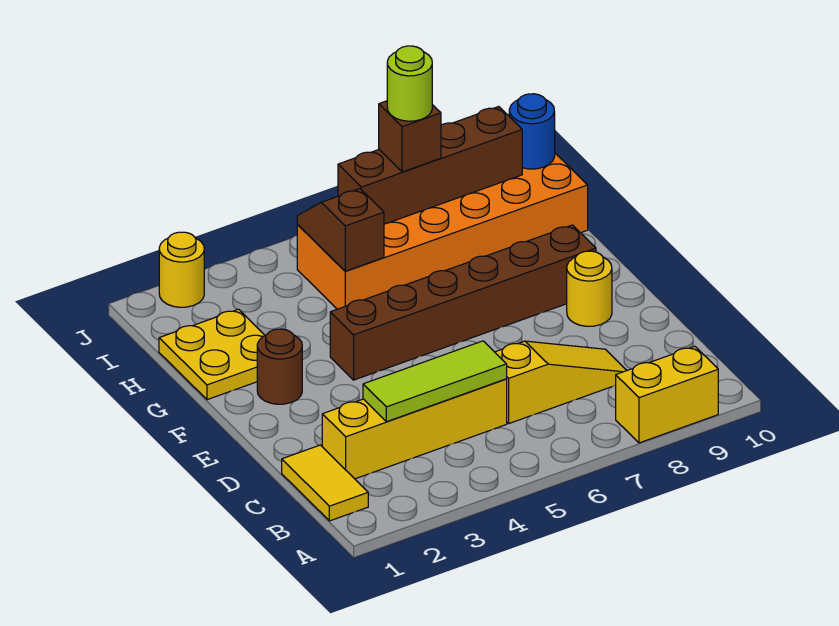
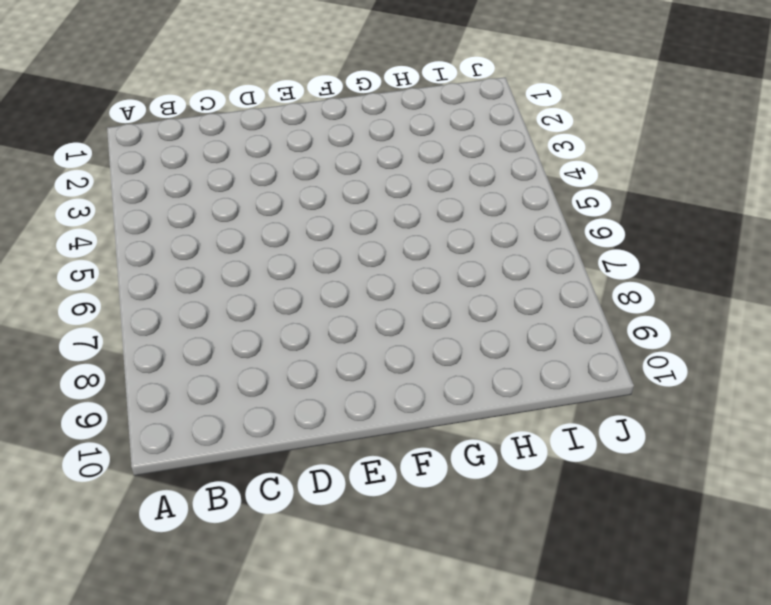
none -> yellow 1x2 brick [616,346,718,443]
none -> yellow 1x2 tile [282,445,368,521]
none -> yellow 1x4 brick [322,379,507,479]

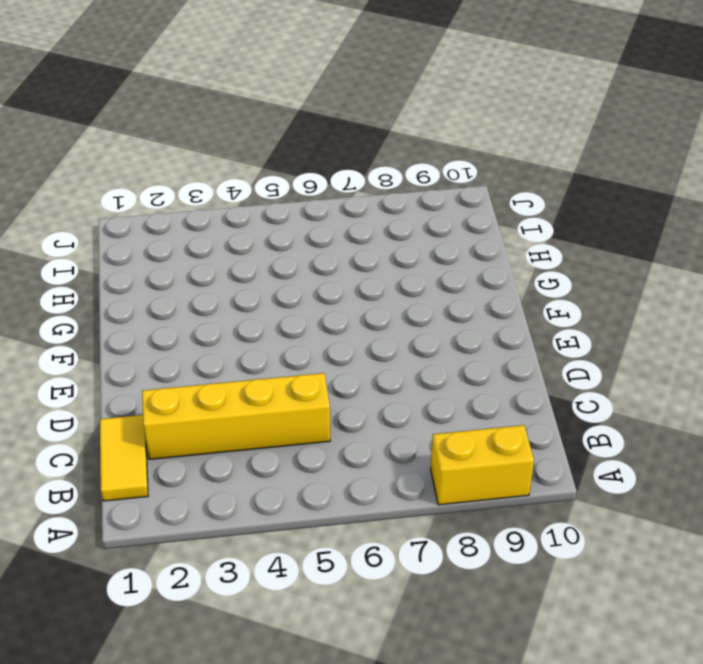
none -> yellow 1x3 slope [495,341,627,423]
none -> yellow 1x1 round brick [567,251,612,326]
none -> brown 1x1 round brick [257,329,302,404]

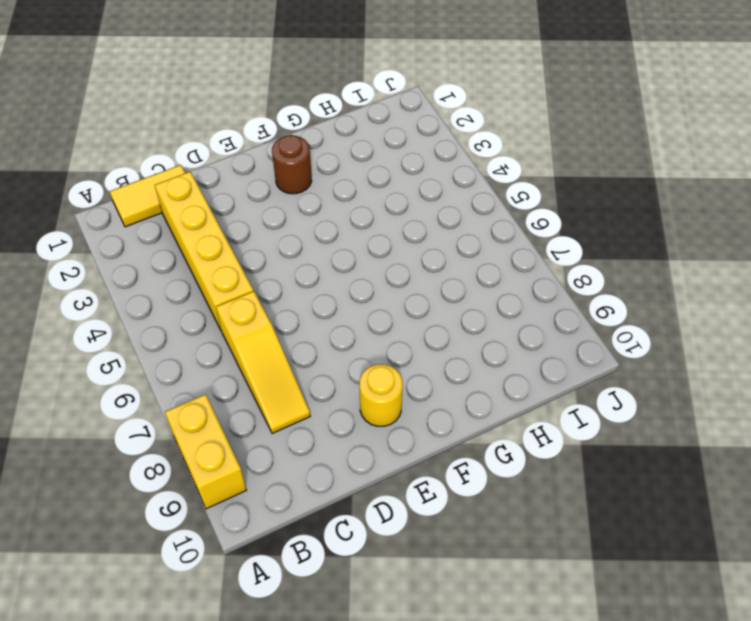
none -> brown 1x6 brick [330,225,596,380]
none -> yellow 2x2 plate [159,309,265,400]
none -> orange 2x6 brick [297,153,588,309]

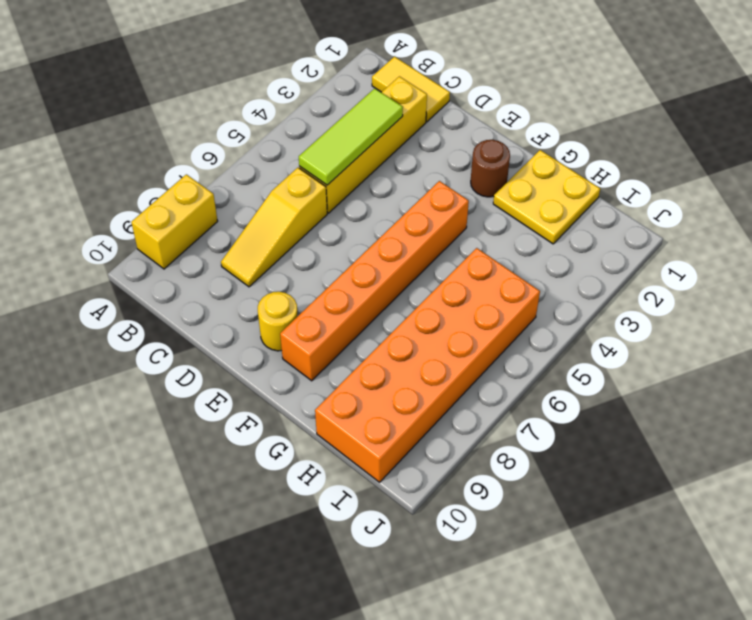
orange 1x6 brick [280,181,469,381] -> brown 1x6 brick [330,225,596,380]
none -> yellow 1x1 round brick [159,232,204,307]
none -> brown 1x2 slope [297,189,384,271]
none -> brown 1x4 brick [338,107,522,224]

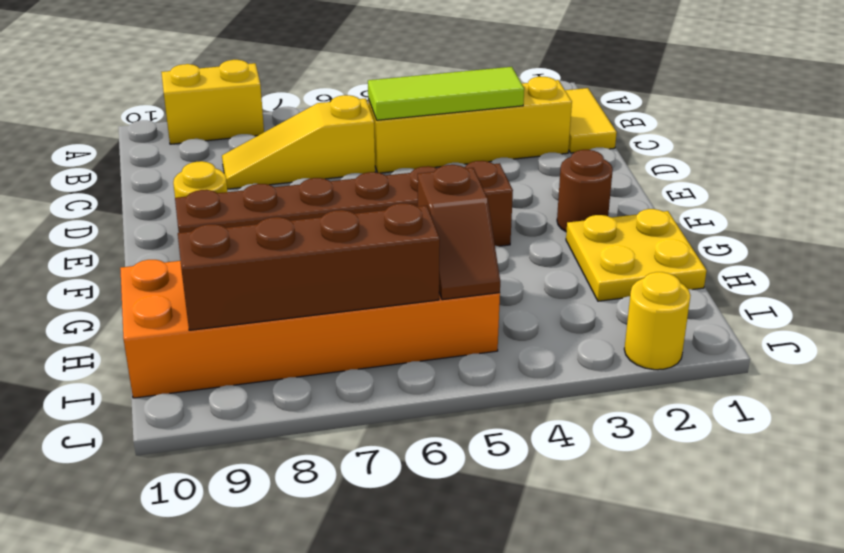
none -> blue 1x1 round brick [509,94,555,169]
none -> brown 1x1 brick [379,101,441,172]
none -> lime 1x1 round brick [387,46,432,121]

